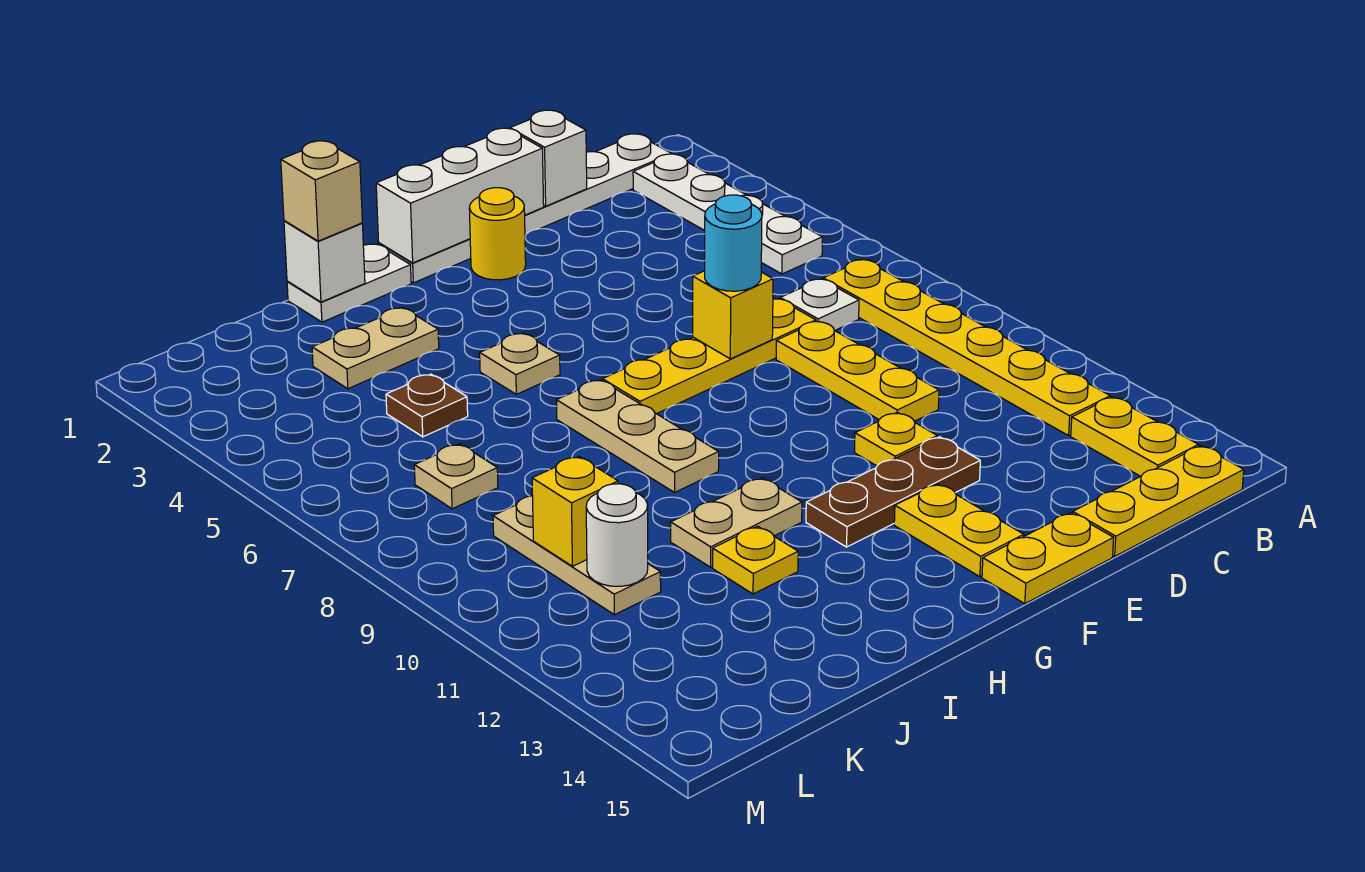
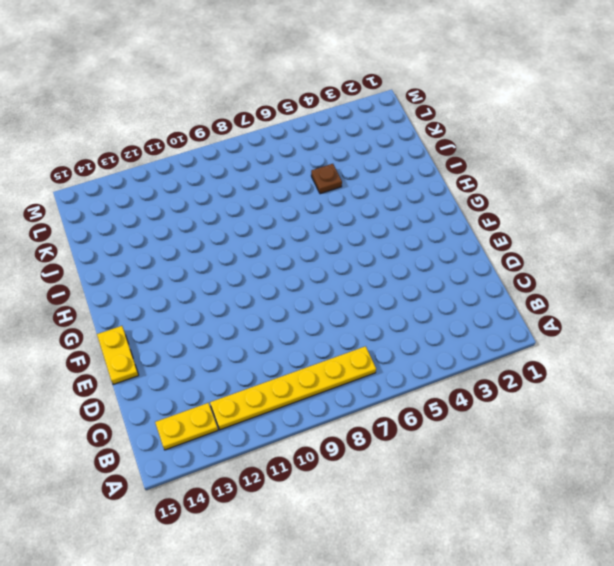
none -> white 1x6 plate [379,134,671,283]
none -> white 1x4 plate [633,154,822,274]
none -> yellow 1x3 plate [1073,446,1244,556]
none -> white 1x1 plate [780,279,859,330]

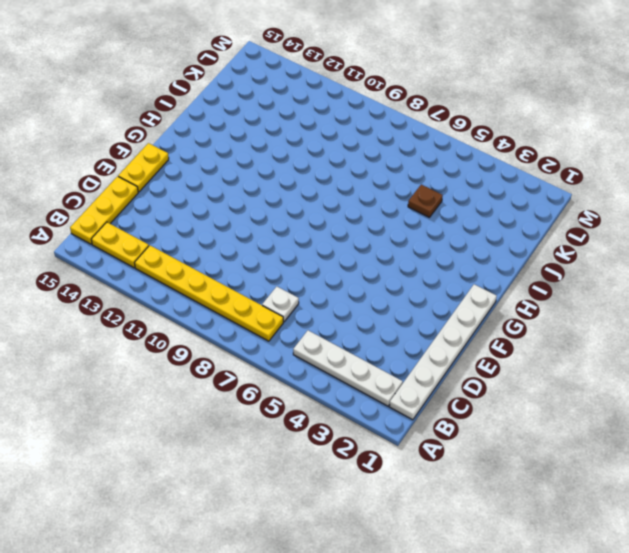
none -> yellow 1x4 plate [603,299,816,414]
none -> yellow 1x3 plate [776,321,939,421]
none -> yellow 1x1 plate [854,412,937,466]
none -> brown 1x3 plate [806,437,980,547]

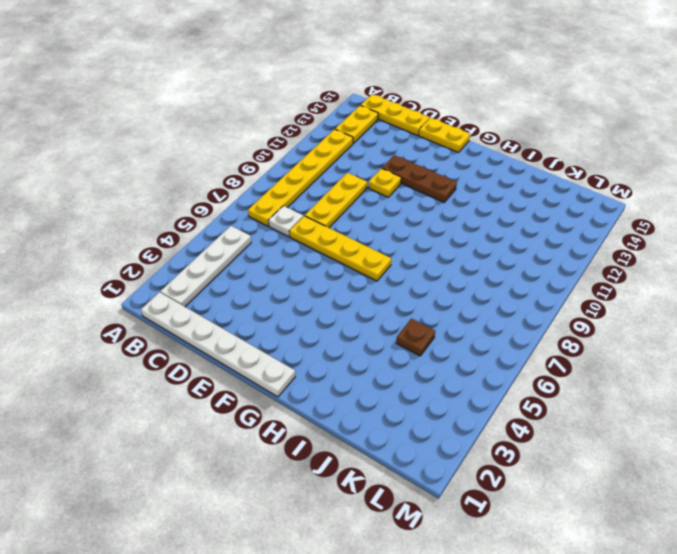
none -> yellow 1x1 round brick [469,188,526,280]
none -> yellow 1x2 plate [894,484,1024,577]
none -> white 1x2 plate [287,244,411,322]
none -> tan 1x1 plate [480,333,560,394]

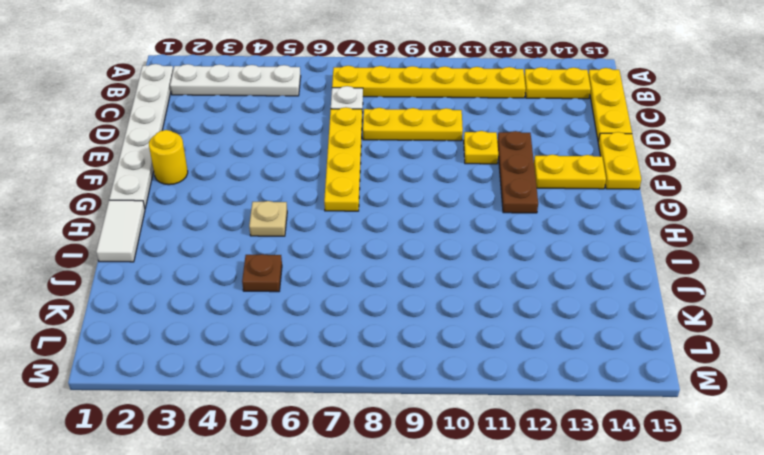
white 1x2 tile [96,200,145,262] -> white 1x2 plate [287,244,411,322]
none -> tan 1x3 plate [556,380,719,492]
none -> tan 1x2 plate [671,478,802,567]
none -> tan 1x2 plate [312,308,439,389]
none -> yellow 1x1 plate [713,526,798,594]

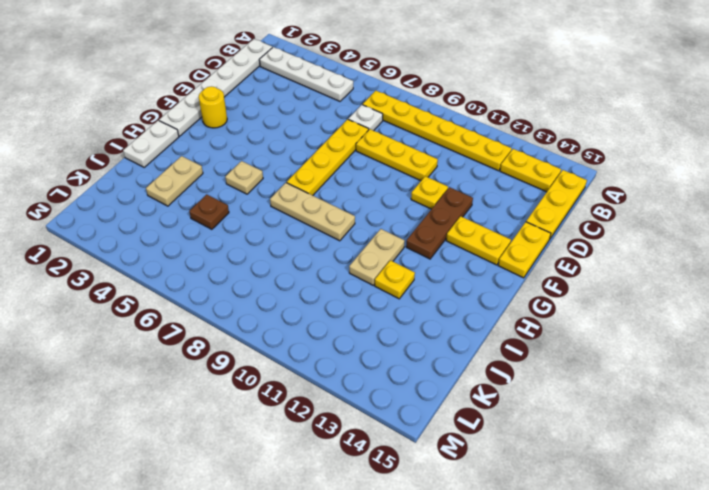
none -> tan 1x1 plate [414,444,498,509]
none -> tan 1x3 plate [493,496,661,615]
none -> white 1x1 brick [510,110,587,206]
none -> white 1x3 brick [376,128,544,263]

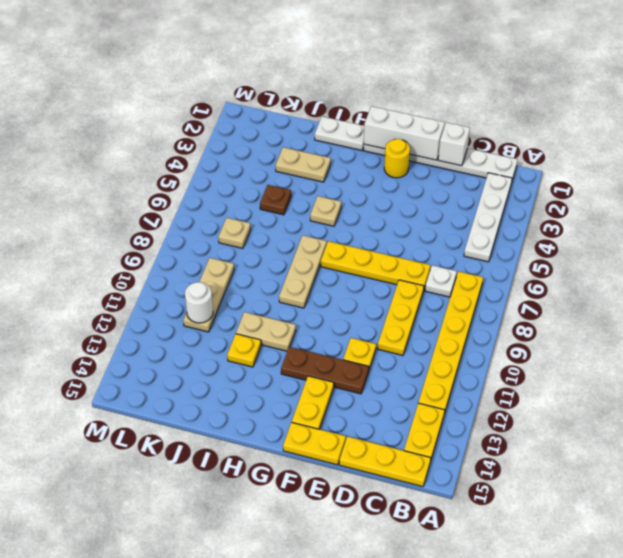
none -> yellow 1x1 brick [693,271,773,359]
none -> white 1x1 brick [284,221,365,302]
none -> yellow 1x1 brick [532,456,618,566]
none -> cyan 1x1 round brick [705,195,762,291]

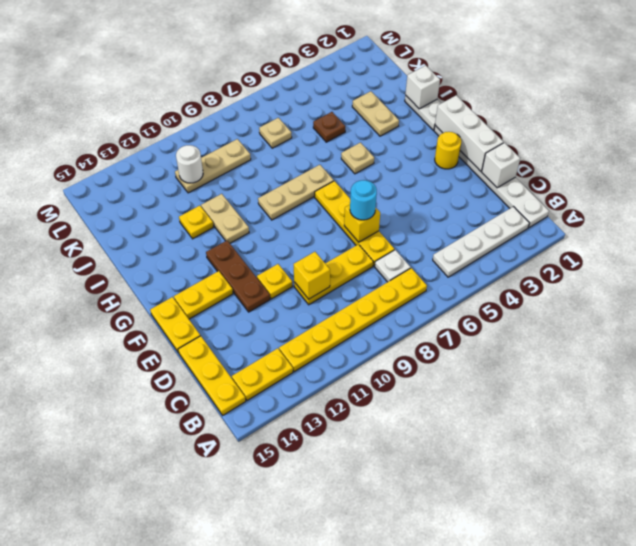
yellow 1x1 brick [294,252,330,299] -> yellow 1x1 brick moved to [532,456,618,566]
none -> tan 1x1 brick [281,141,362,241]

